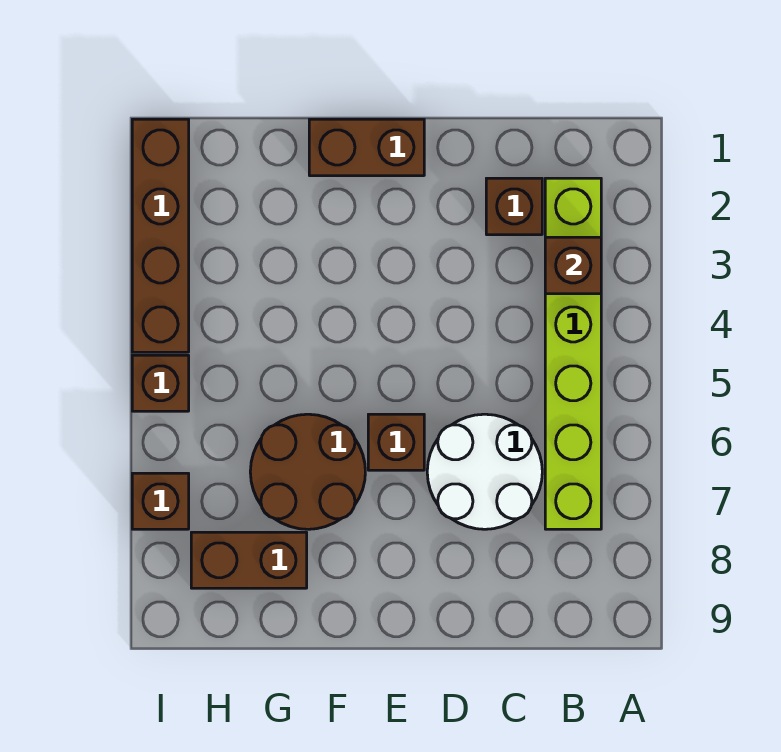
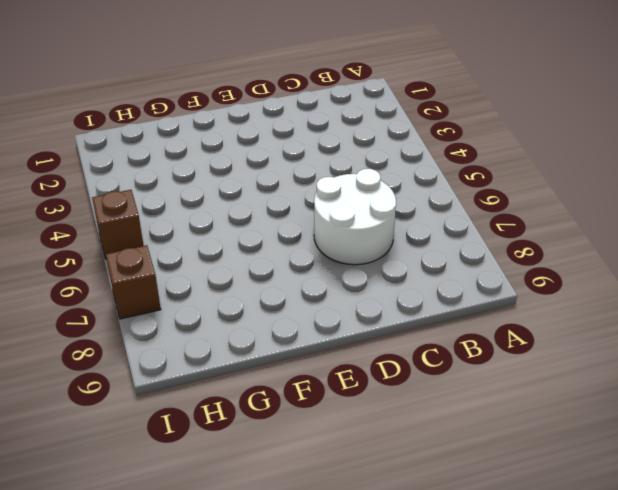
none -> lime 1x6 brick [545,178,601,529]
none -> brown 1x1 brick [486,178,542,235]

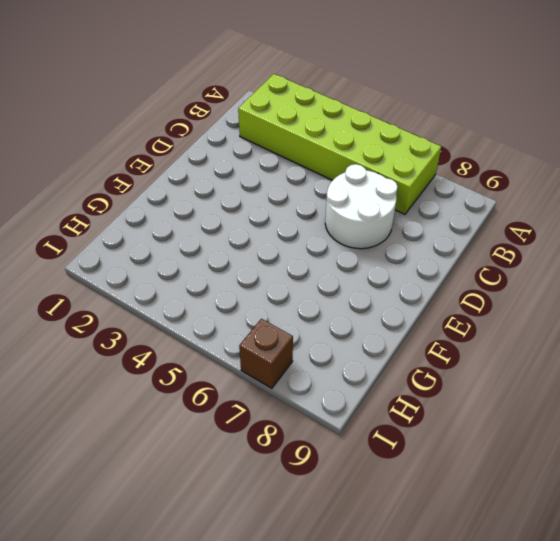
lime 2x6 brick [238,74,441,214] -> lime 1x6 brick [545,178,601,529]
none -> brown 1x1 brick [486,178,542,235]
none -> brown 1x2 brick [309,119,424,176]

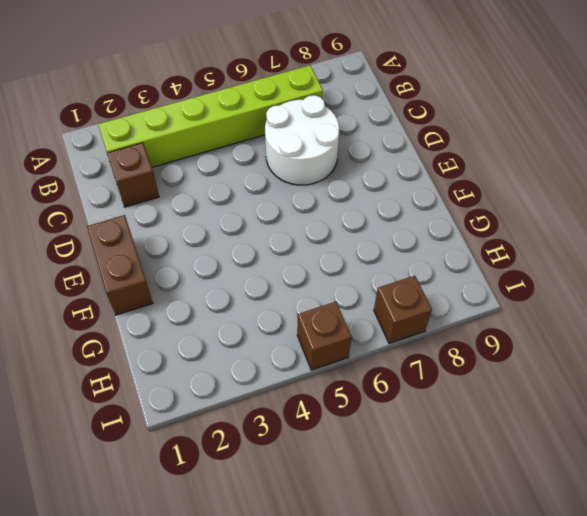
none -> brown 1x1 brick [368,414,424,470]
none -> brown 2x2 round brick [250,414,365,529]

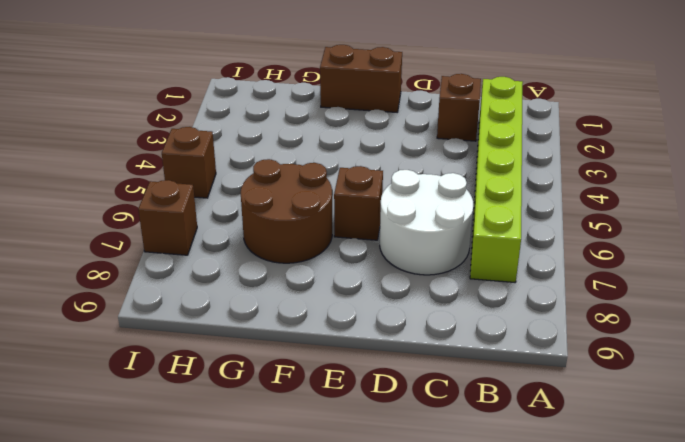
none -> brown 1x2 brick [191,532,307,588]
none -> brown 1x4 brick [132,119,189,352]

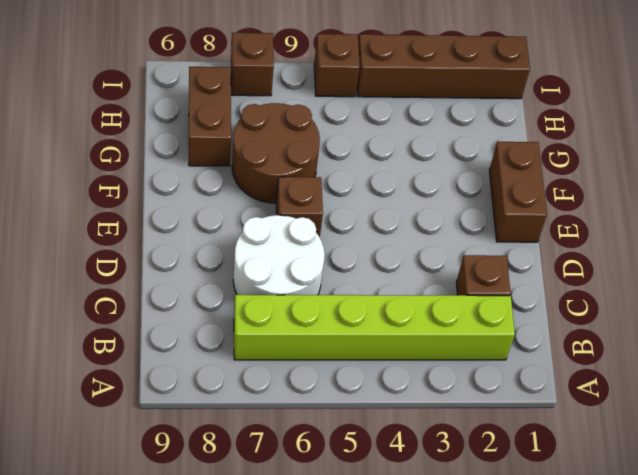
none -> brown 1x1 brick [545,237,601,294]

